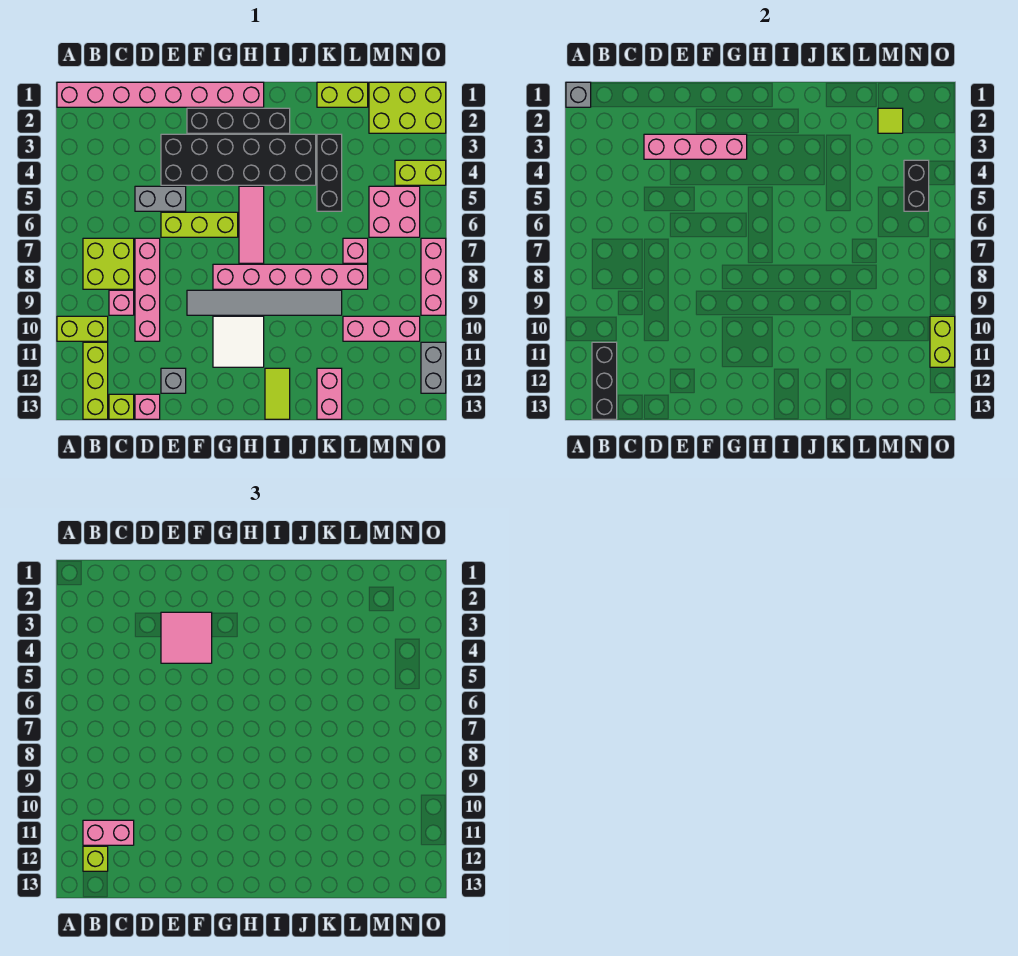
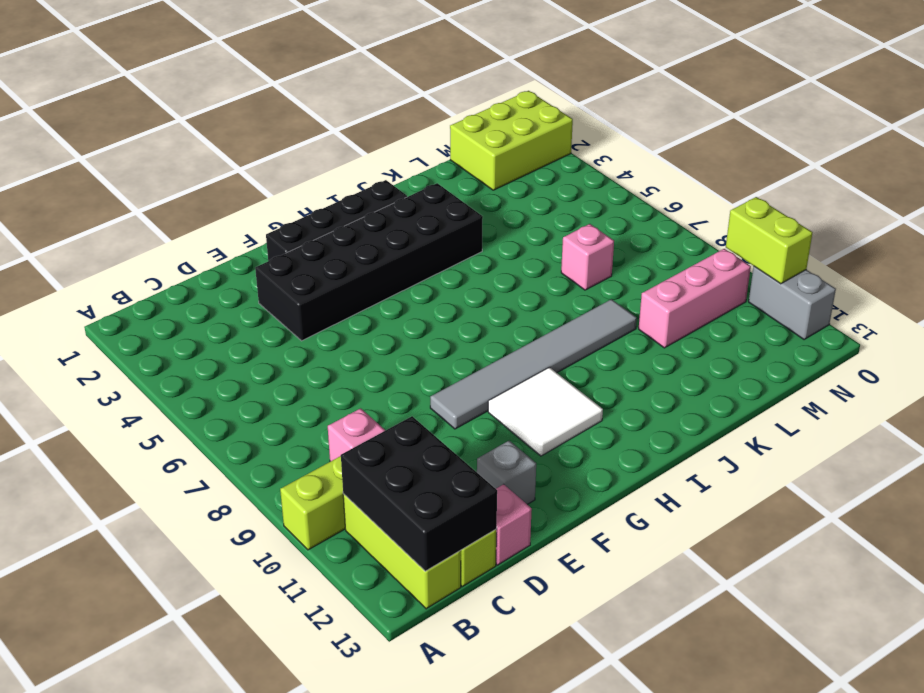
black 2x3 brick [341,416,497,571] -> black 1x3 brick [592,342,617,419]
none -> pink 1x8 brick [57,82,264,107]
none -> lime 2x2 brick [83,238,134,289]
none -> grey 1x2 brick [135,186,186,211]
none -> pink 1x4 brick [135,238,160,341]

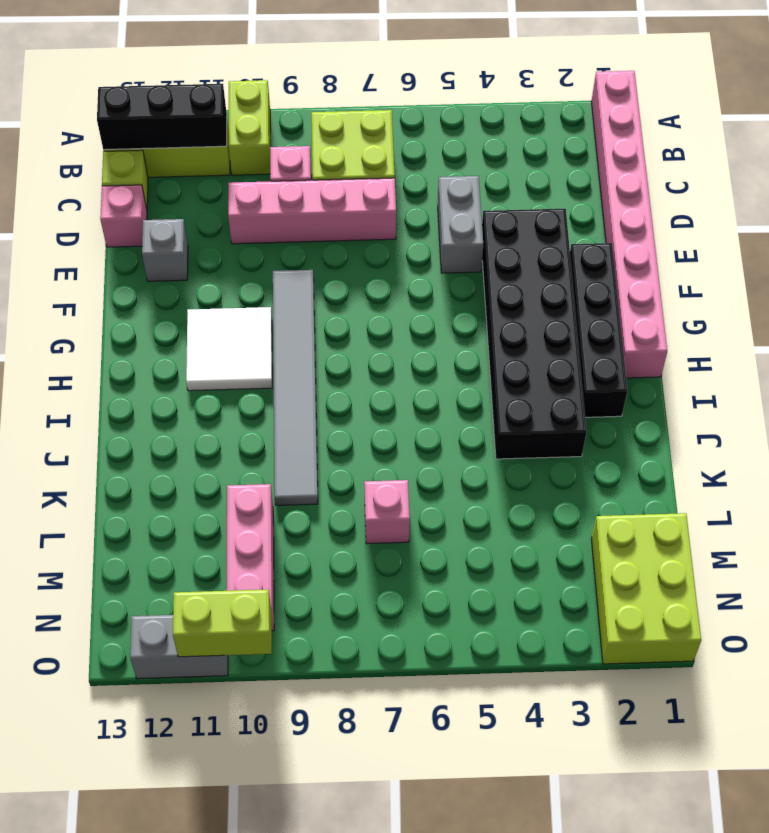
none -> lime 1x3 brick [161,212,238,237]
none -> pink 1x6 brick [213,264,368,289]
none -> pink 1x3 tile [239,186,264,263]
none -> lime 1x2 tile [265,368,290,419]

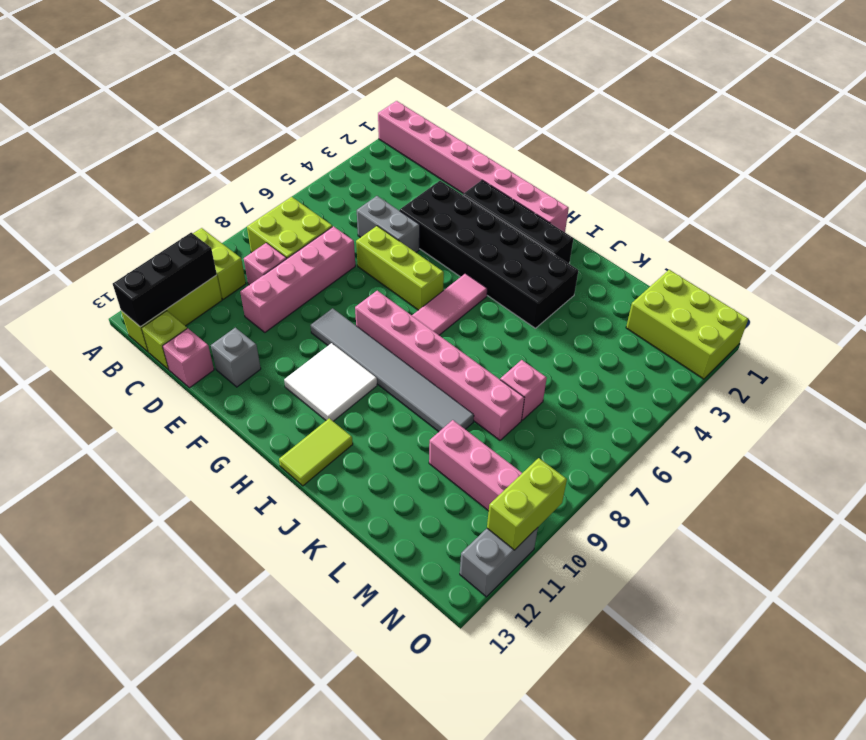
none -> lime 1x2 brick [317,82,368,107]
none -> black 1x3 brick [317,134,342,211]
none -> pink 1x2 brick [317,368,342,419]
none -> pink 2x2 brick [369,186,420,237]

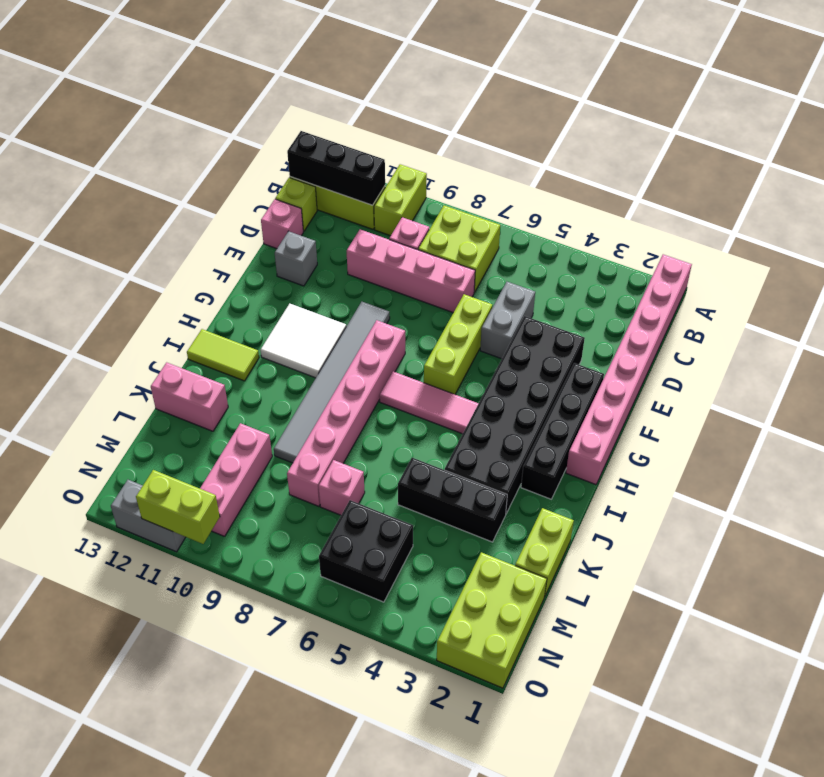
black 2x2 brick [319,500,413,602] -> pink 2x2 brick [369,186,420,237]
none -> lime 1x2 brick [395,160,446,185]
none -> pink 1x3 brick [421,238,446,315]
none -> grey 1x1 brick [566,82,591,107]
none -> pink 1x4 brick [644,134,747,159]

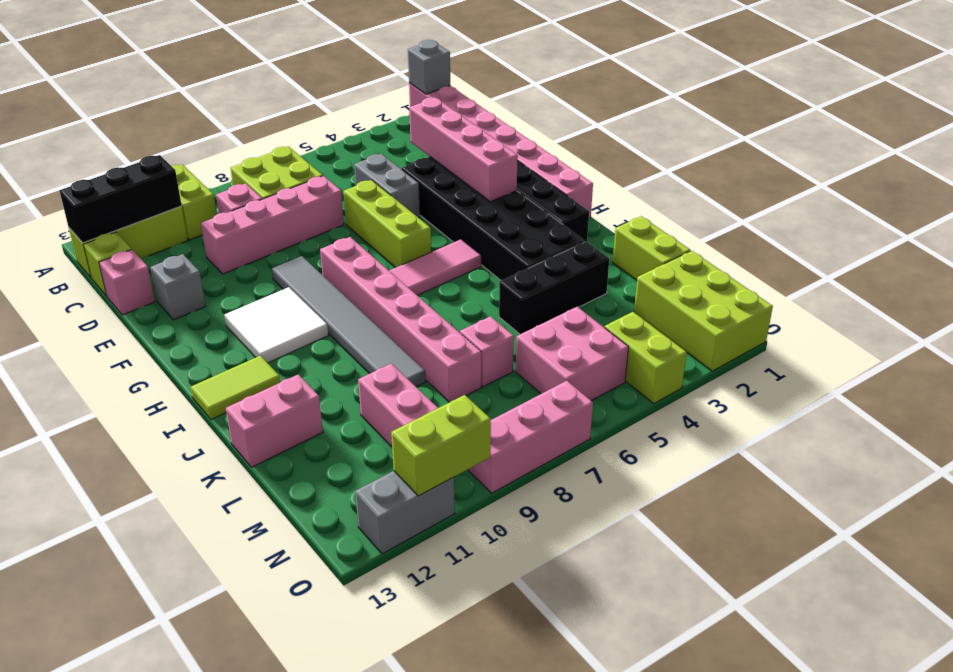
none -> lime 1x1 tile [878,108,903,133]
none -> black 1x2 brick [904,160,929,211]
none -> pink 1x2 brick [83,820,134,845]
none -> lime 1x1 brick [83,846,108,871]

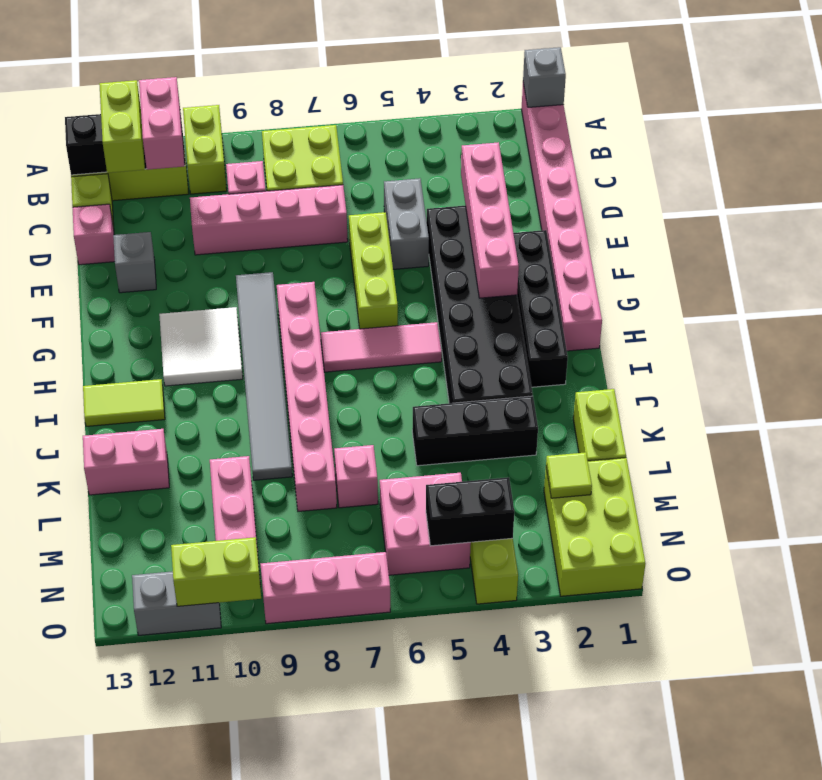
lime 1x2 brick [99,80,145,173] -> lime 1x1 brick [83,846,108,871]
none -> pink 2x2 tile [161,612,212,663]

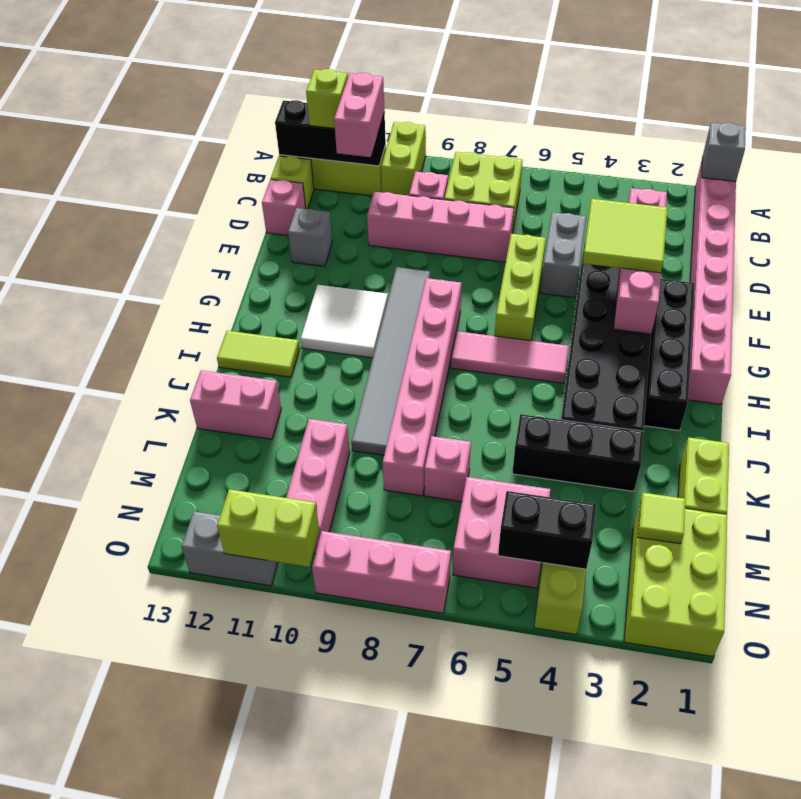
lime 2x2 tile [583,199,667,273] -> pink 2x2 tile [161,612,212,663]

